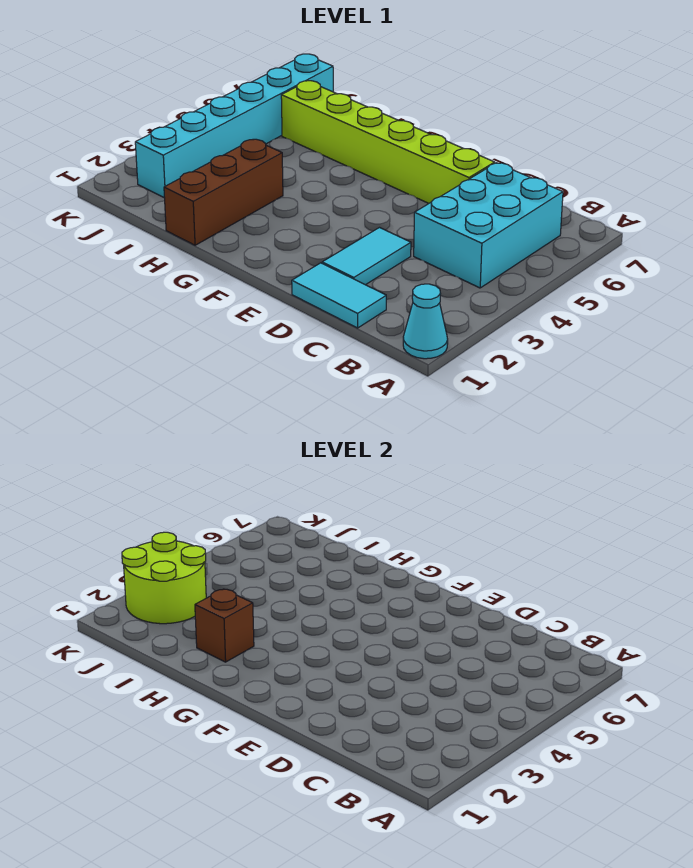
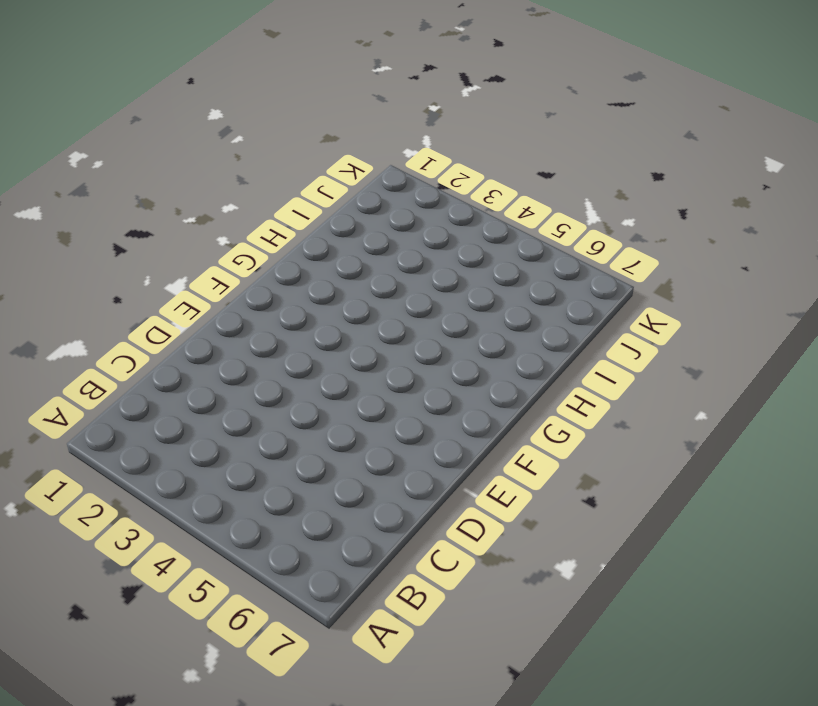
none -> cyan 1x1 cone [403,284,448,359]
none -> cyan 2x3 brick [414,163,563,288]

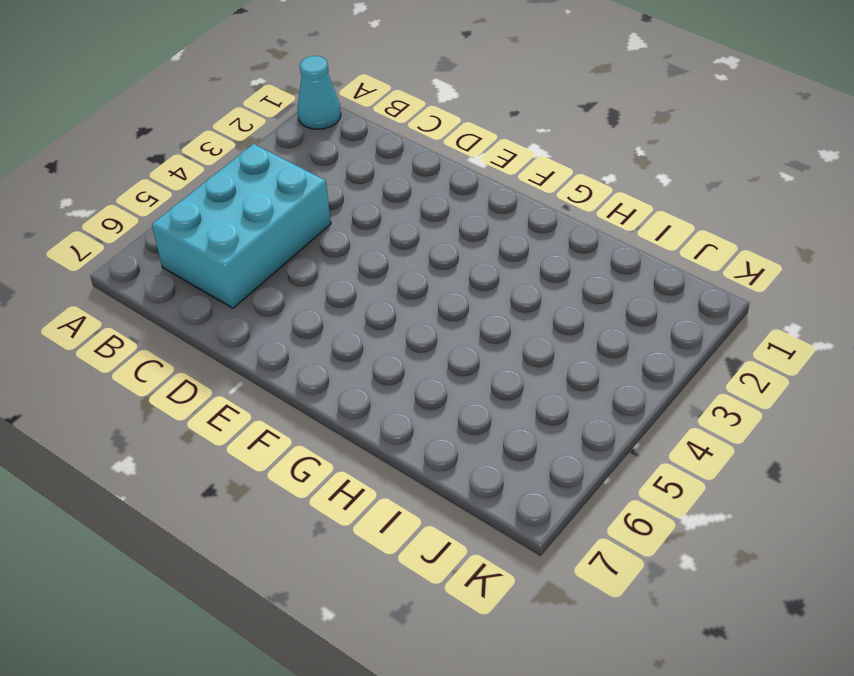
none -> cyan 1x2 tile [292,263,386,328]
none -> cyan 1x2 tile [322,228,411,285]

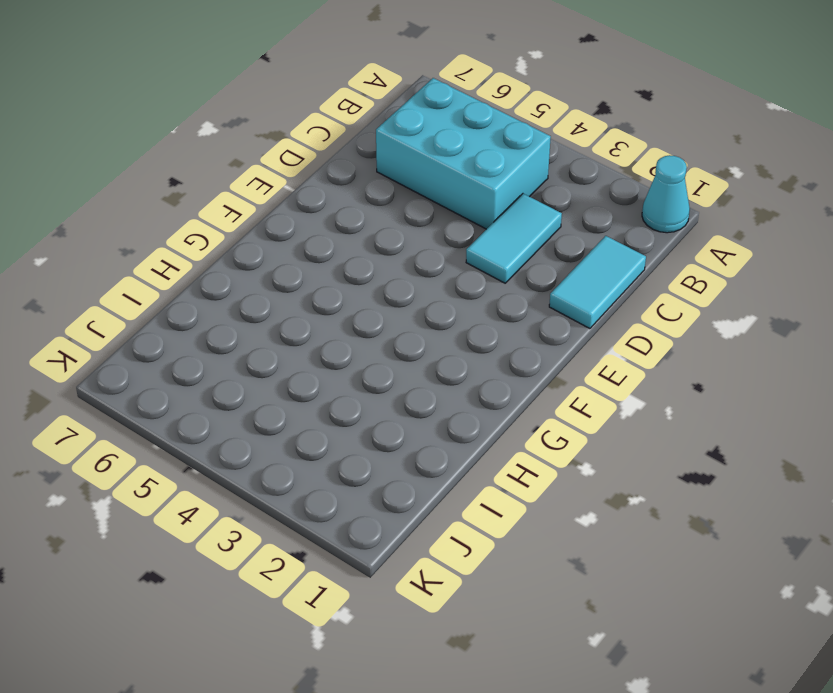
cyan 1x2 tile [466,194,562,283] -> cyan 1x2 tile turned to [322,228,411,285]
none -> lime 1x6 brick [281,81,495,204]
none -> brown 1x3 brick [164,139,283,245]

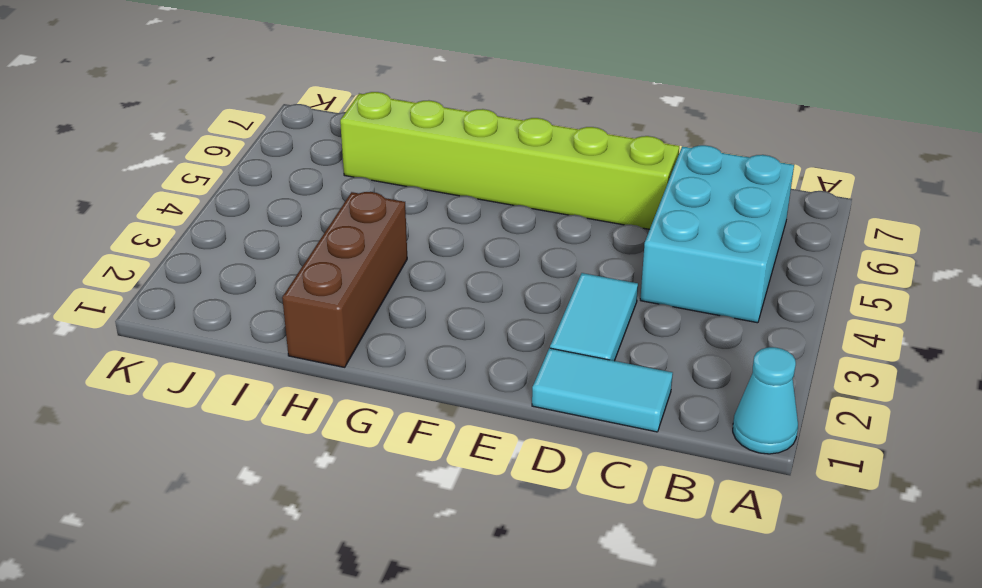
none -> cyan 1x6 brick [135,54,333,198]
none -> brown 1x1 brick [195,589,254,662]

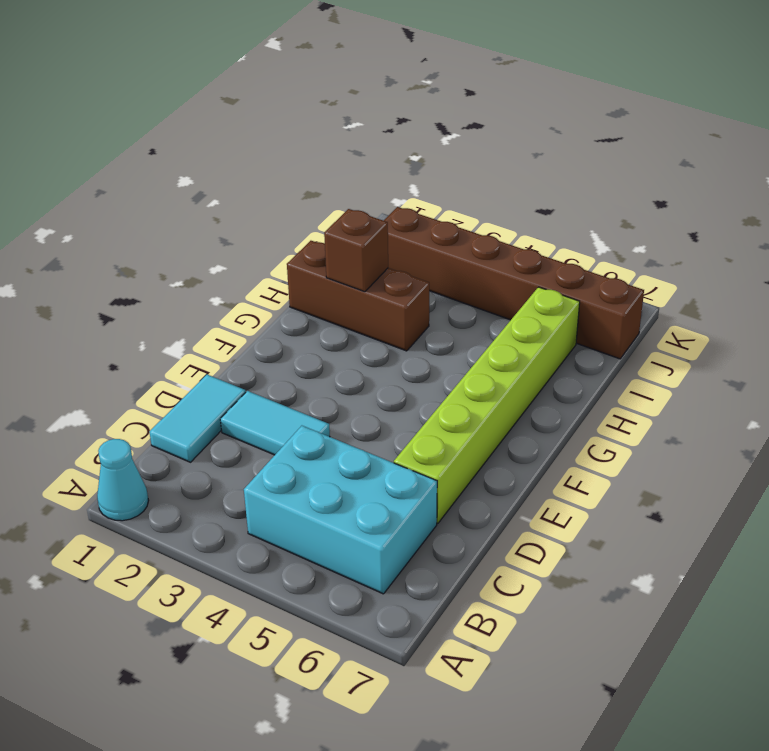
brown 1x6 brick [384,207,644,359] -> cyan 1x6 brick [135,54,333,198]
none -> lime 2x2 round brick [122,532,206,624]

